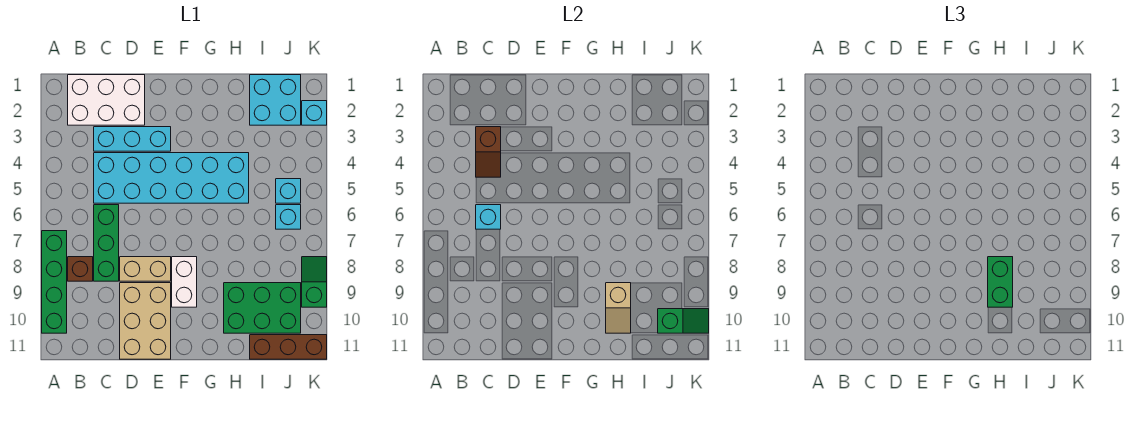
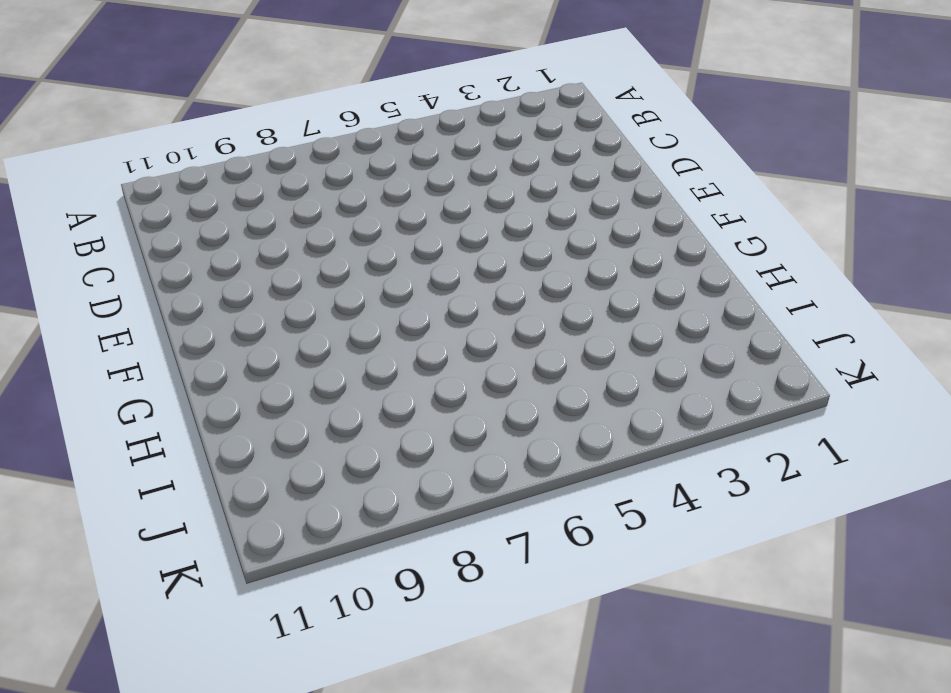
none -> green 1x4 brick [42,231,67,333]
none -> white 2x3 brick [68,75,145,125]
none -> brown 1x1 brick [68,257,93,281]

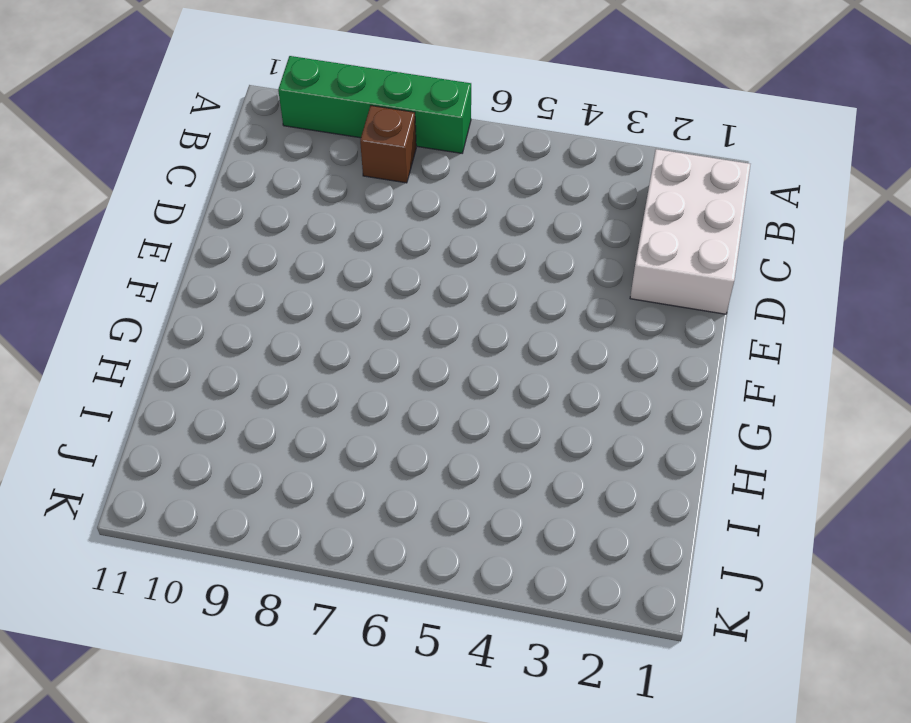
none -> cyan 1x3 brick [94,127,171,151]
none -> cyan 2x6 brick [94,153,249,203]
none -> green 1x3 brick [94,205,119,281]

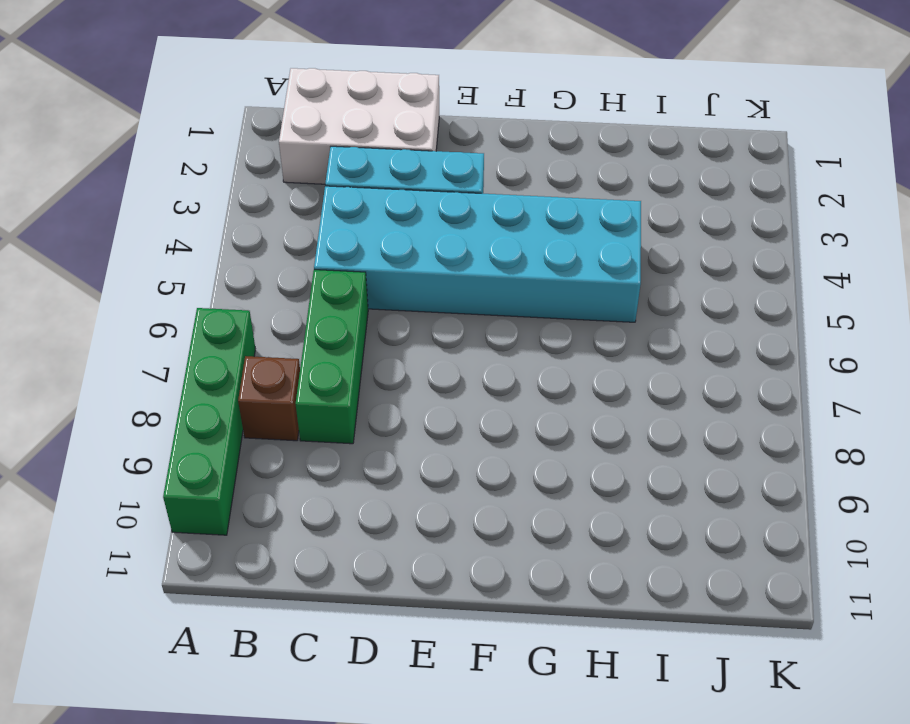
none -> tan 1x2 brick [120,257,171,281]
none -> tan 2x3 brick [120,283,171,359]
none -> white 1x2 brick [172,257,197,307]

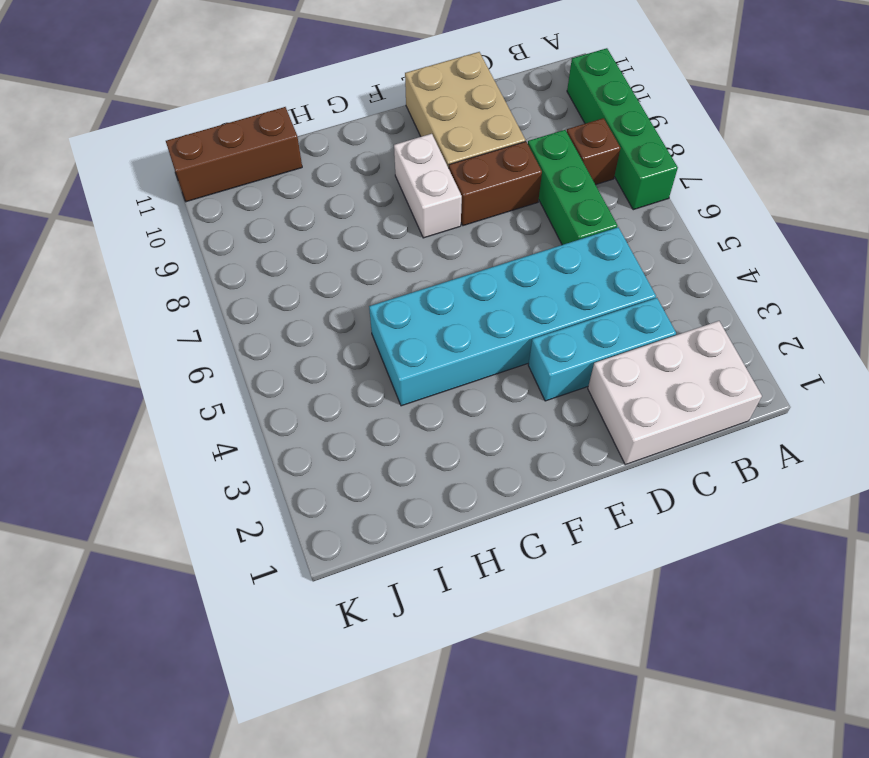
brown 1x2 brick [449,141,542,226] -> tan 1x2 brick [120,257,171,281]
none -> green 2x3 brick [224,283,301,333]
none -> cyan 2x2 brick [250,75,301,125]
none -> cyan 1x1 brick [276,179,301,203]

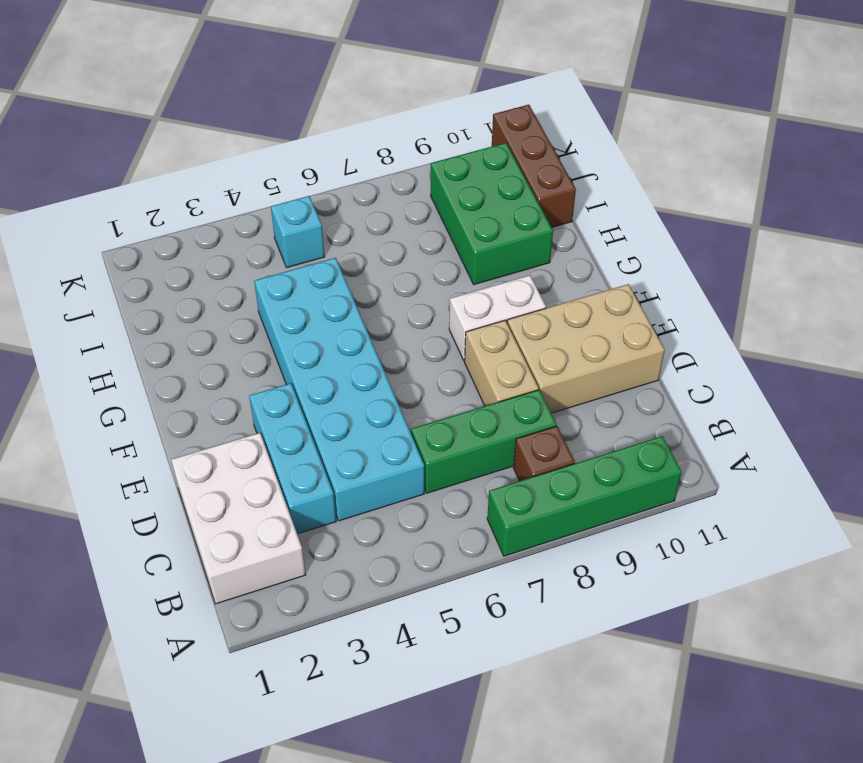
none -> cyan 2x2 brick [250,75,301,125]
none -> cyan 1x1 brick [276,205,301,229]
none -> cyan 1x1 brick [302,101,327,125]

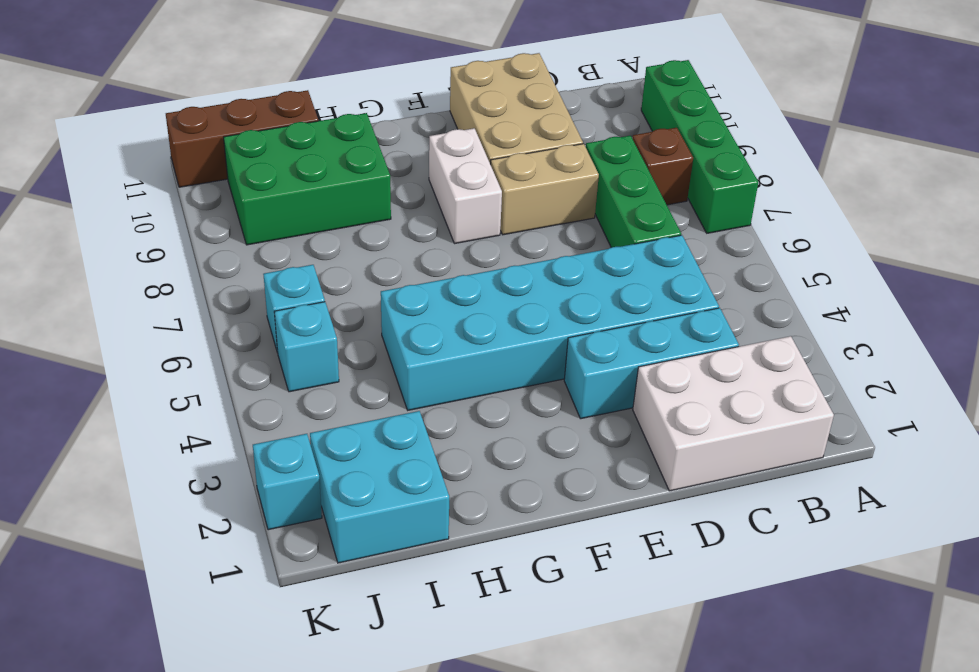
none -> green 1x2 slope [302,257,327,307]
none -> brown 1x2 slope [476,127,501,177]
none -> cyan 1x1 brick [476,205,501,229]

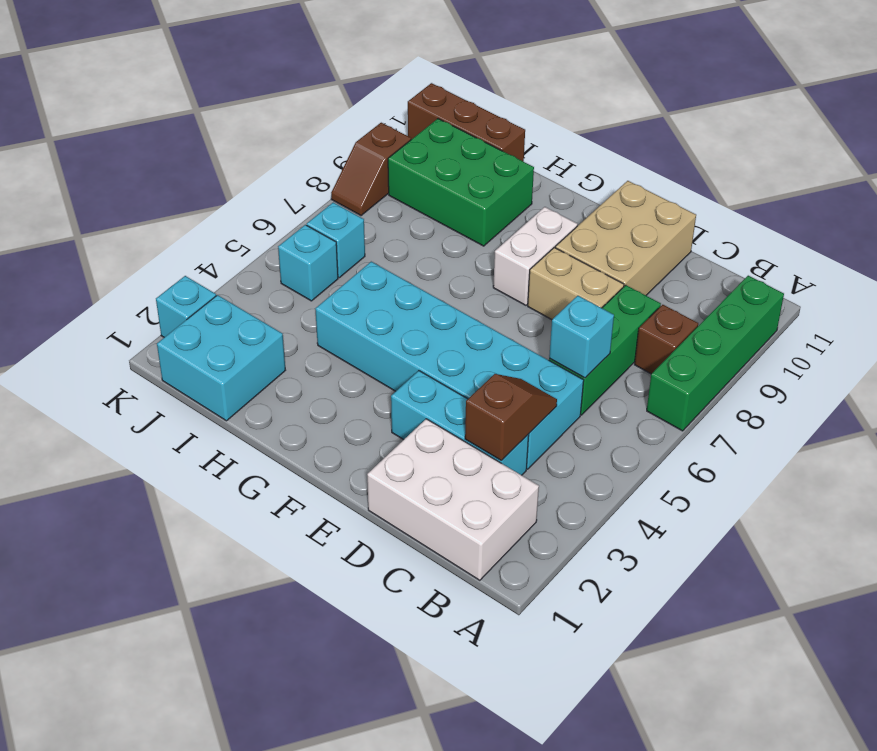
brown 1x2 slope [331,123,411,216] -> green 1x2 slope [302,257,327,307]
none -> tan 1x2 slope [606,283,631,333]
none -> green 1x2 slope [658,309,709,333]
none -> green 1x2 brick [988,257,1013,307]

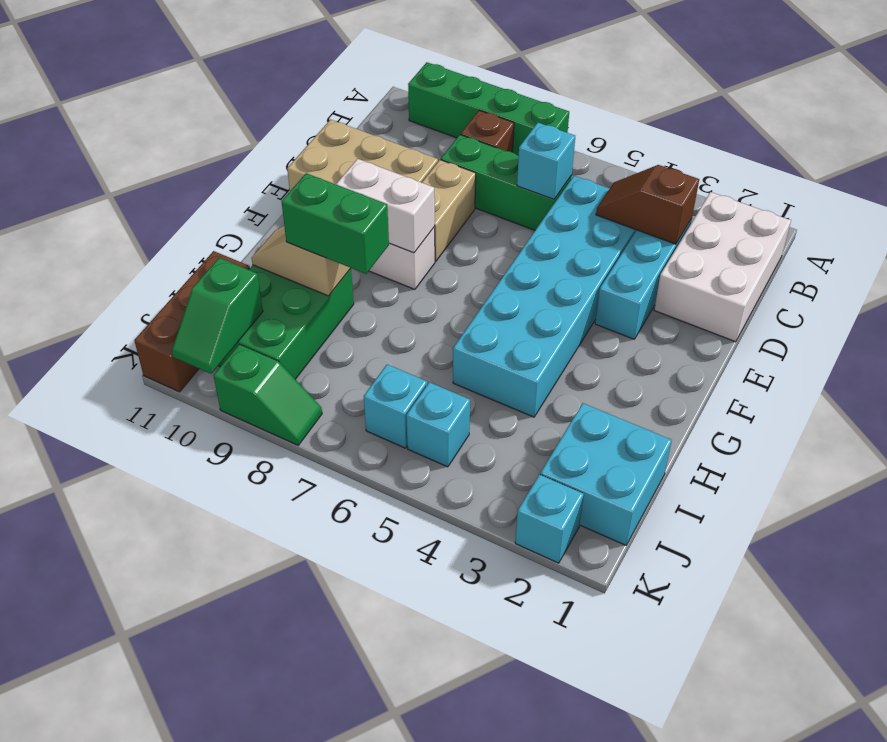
white 1x2 brick [336,159,435,253] -> none

